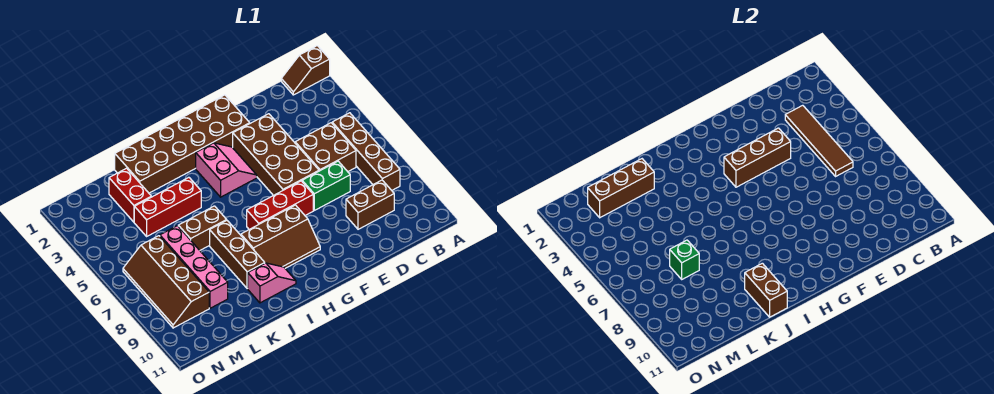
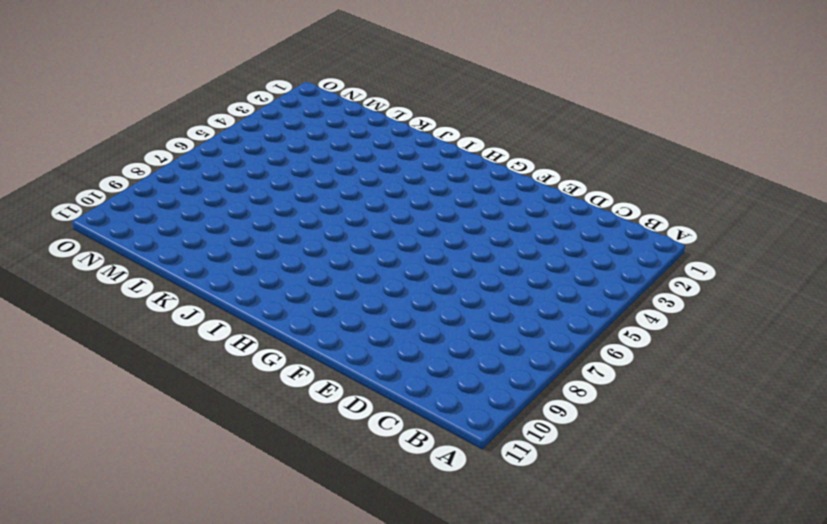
none -> brown 1x2 slope [281,46,330,95]
none -> brown 1x4 brick [332,113,400,190]
none -> brown 2x2 brick [295,123,356,172]

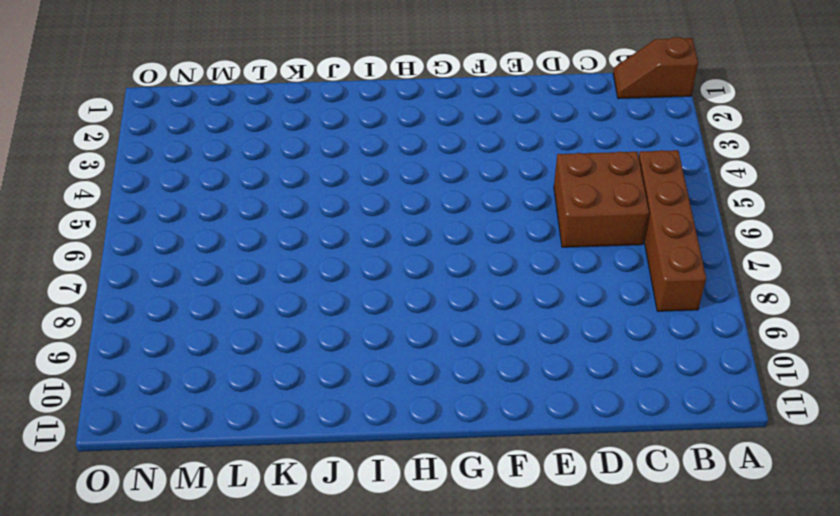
none -> brown 1x2 brick [346,180,394,229]
none -> green 1x2 brick [302,161,350,210]
none -> brown 2x4 brick [233,114,319,196]

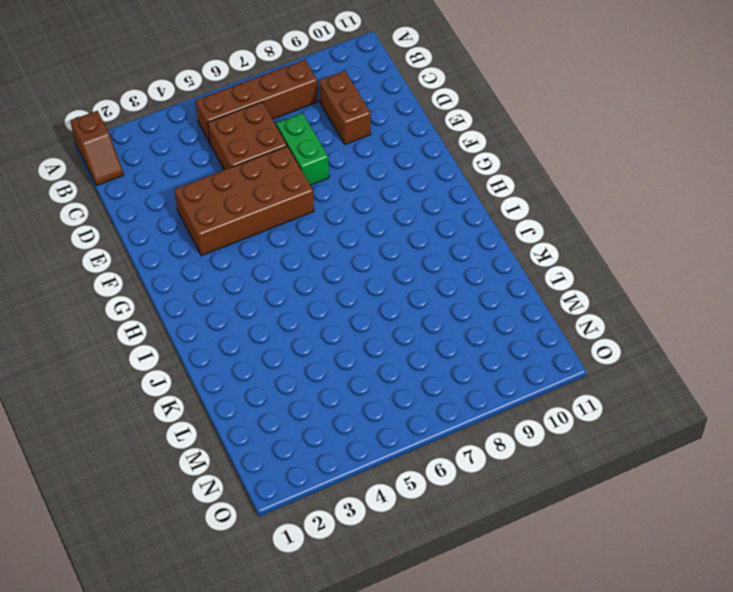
none -> brown 2x6 brick [115,95,250,193]
none -> red 1x3 brick [247,181,313,229]
none -> pink 2x2 slope [196,143,257,197]

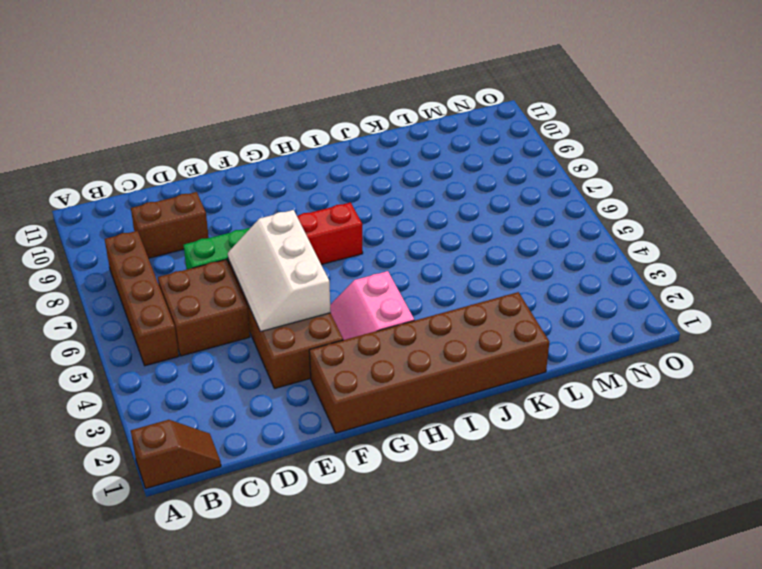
white 2x3 slope [228,210,331,332] -> brown 1x3 brick [724,128,791,187]
none -> brown 2x3 slope [241,205,320,268]
none -> pink 1x2 slope [248,263,296,303]
none -> red 1x3 brick [134,177,201,236]

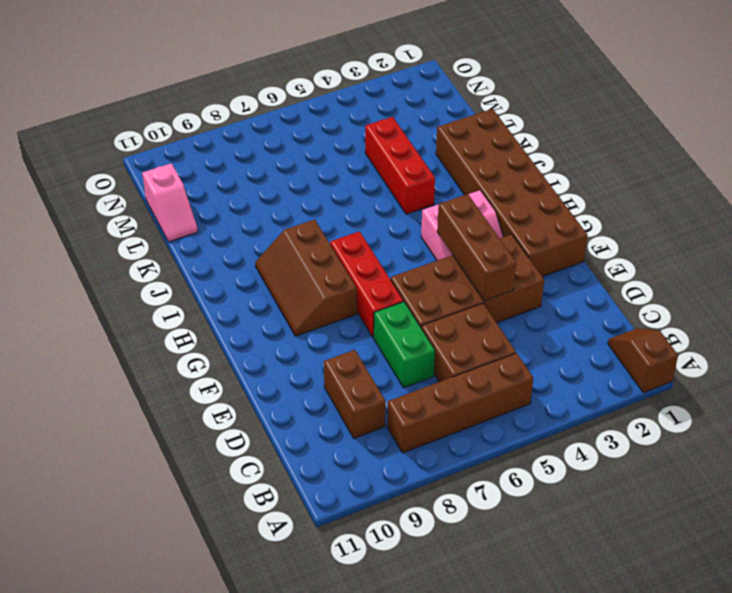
pink 1x2 slope [142,163,198,242] -> pink 1x2 slope moved to [248,263,296,303]
none -> brown 1x2 brick [178,206,227,250]
none -> brown 1x3 brick [210,221,265,289]
none -> red 1x2 brick [109,168,151,222]

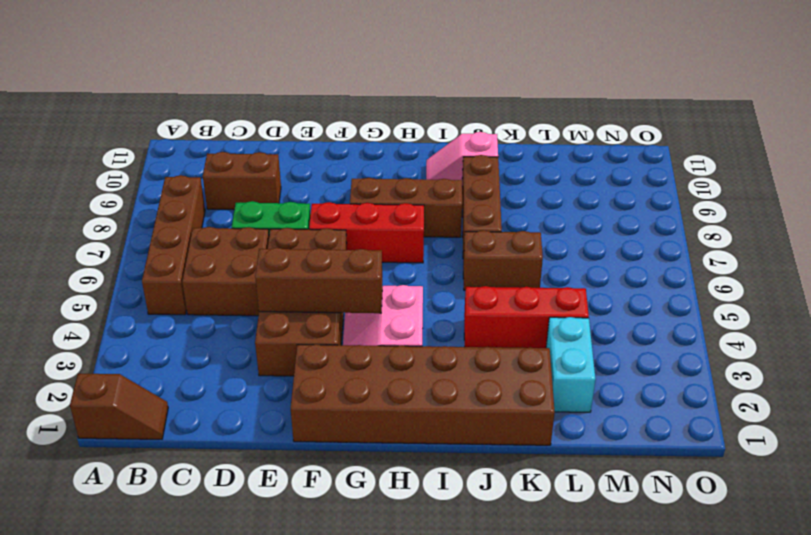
cyan 1x2 brick [546,317,595,412] -> red 1x2 brick [109,168,151,222]
none -> pink 1x4 brick [160,226,228,308]
none -> brown 2x4 slope [123,236,209,328]
none -> brown 1x4 tile [785,105,853,176]

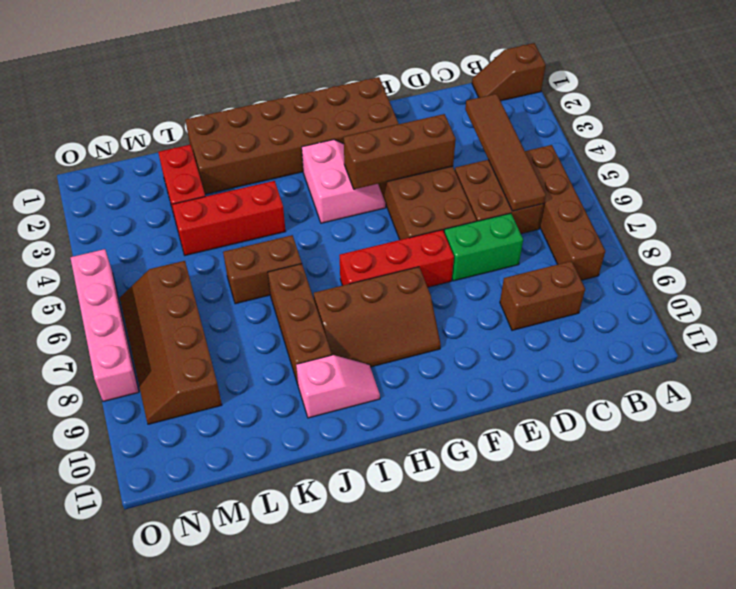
pink 1x4 brick [70,249,139,401] -> pink 1x4 brick moved to [160,226,228,308]
none -> brown 1x2 brick [745,263,787,317]
none -> brown 1x3 brick [588,159,654,218]
none -> green 1x1 brick [670,240,699,279]

